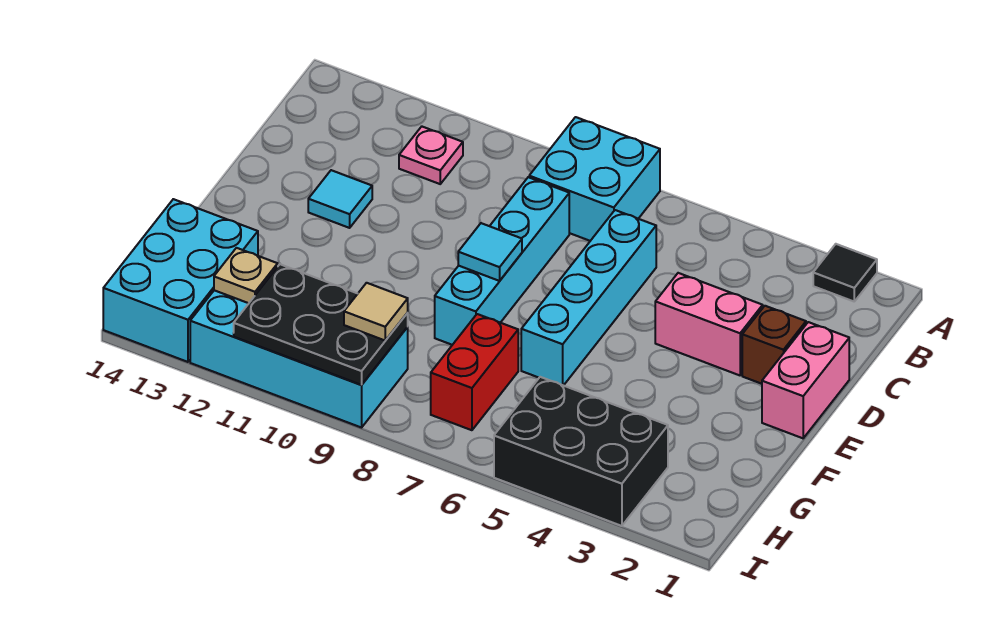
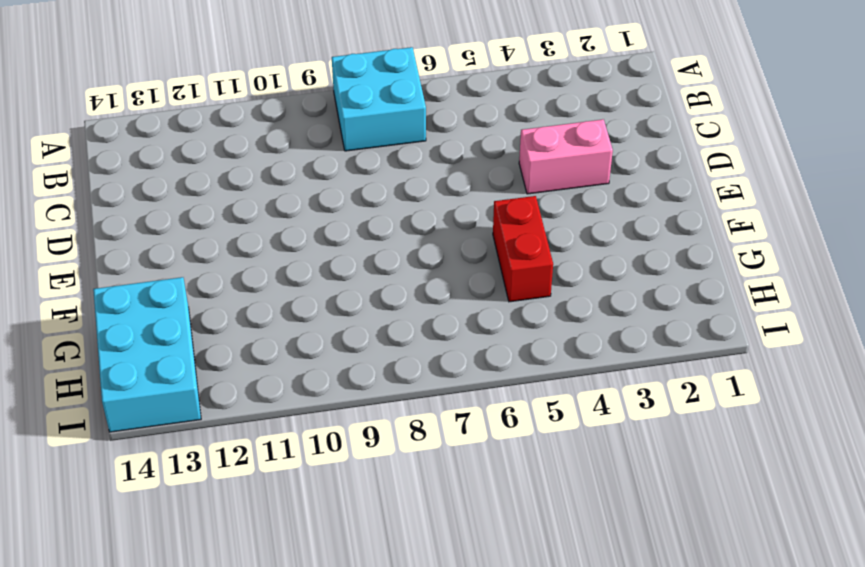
red 1x2 brick [493,196,553,302] -> red 1x2 brick moved to [431,314,518,430]
none -> black 1x1 tile [813,244,877,301]
none -> pink 1x1 plate [399,127,463,184]
none -> cyan 1x4 brick [521,210,656,386]

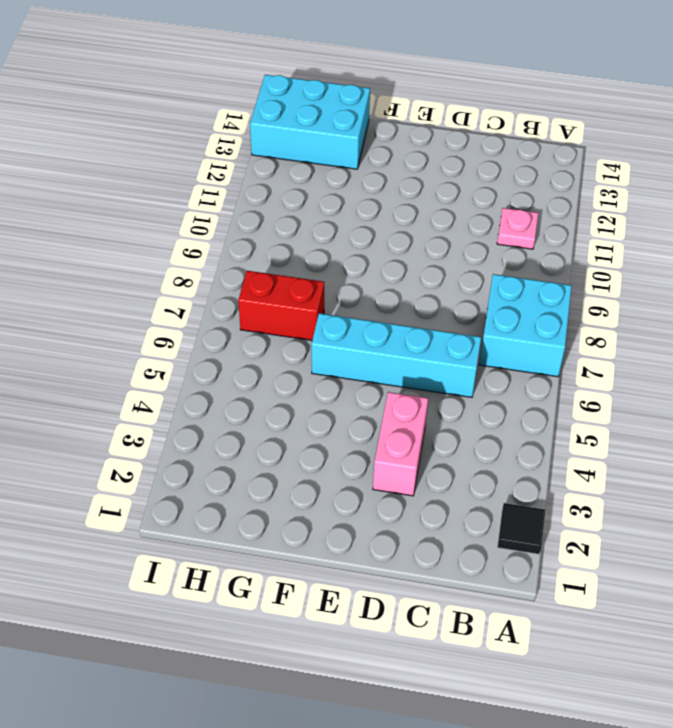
none -> cyan 1x4 brick [435,177,569,345]
none -> pink 1x2 brick [762,322,849,438]
none -> brown 1x1 brick [742,306,806,384]

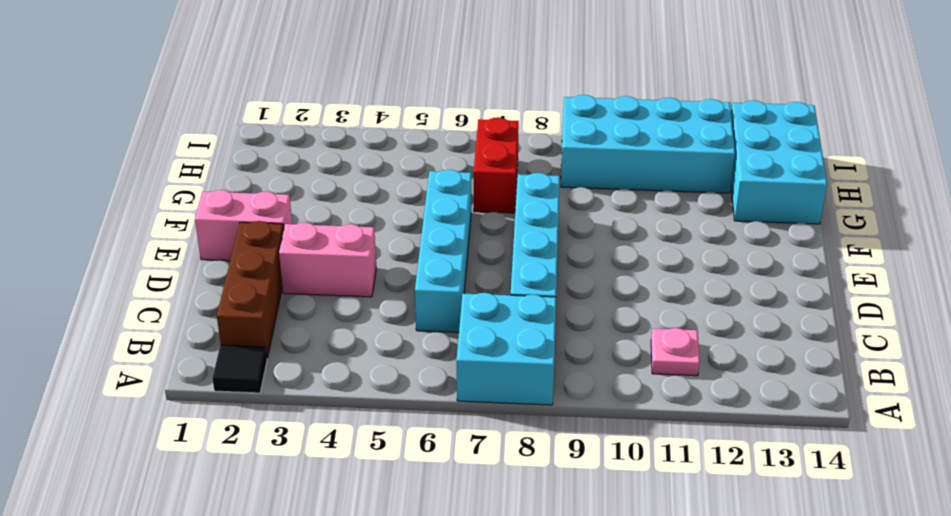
brown 1x3 brick [217,221,284,358] -> brown 1x1 brick [742,306,806,384]
pink 1x2 brick [195,190,292,261] -> pink 1x2 brick turned to [762,322,849,438]
none -> cyan 1x1 tile [308,170,372,228]
none -> black 2x3 brick [494,377,668,526]
none -> cyan 1x1 tile [458,223,522,281]

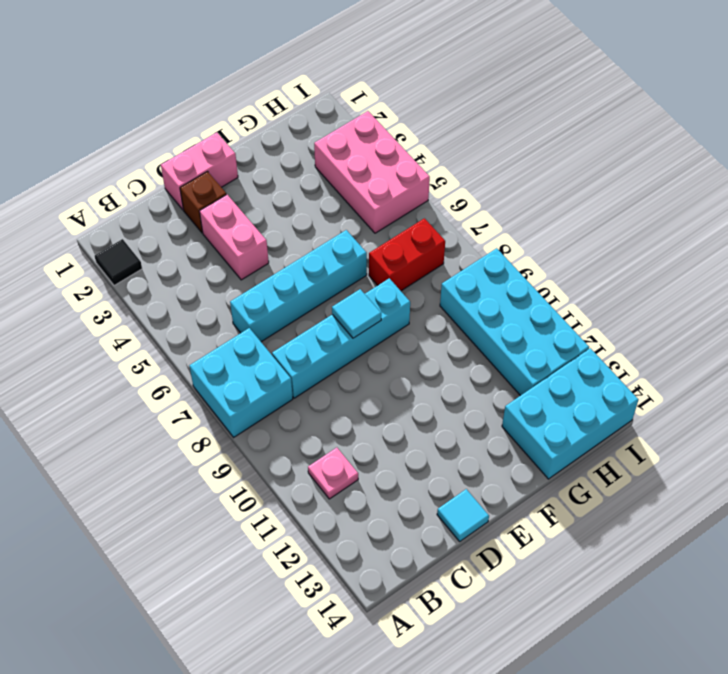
cyan 1x1 tile [437,489,489,541] -> cyan 1x1 tile moved to [308,170,372,228]
pink 2x3 brick [314,111,430,233] -> black 2x3 brick [494,377,668,526]
none -> black 2x3 plate [234,264,408,385]
none -> tan 1x1 plate [214,248,278,303]
none -> tan 1x1 tile [344,283,408,340]

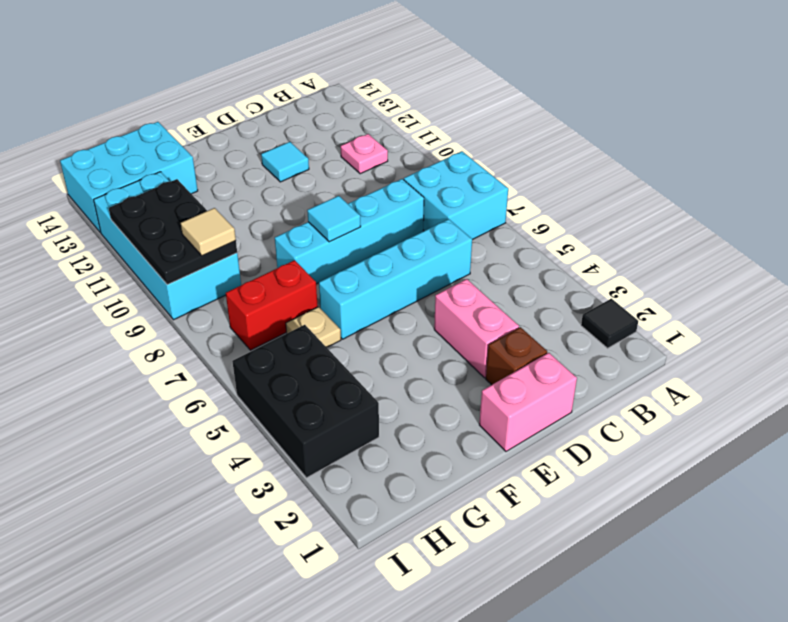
tan 1x1 plate [286,307,341,347] -> tan 1x1 plate moved to [214,248,278,303]

